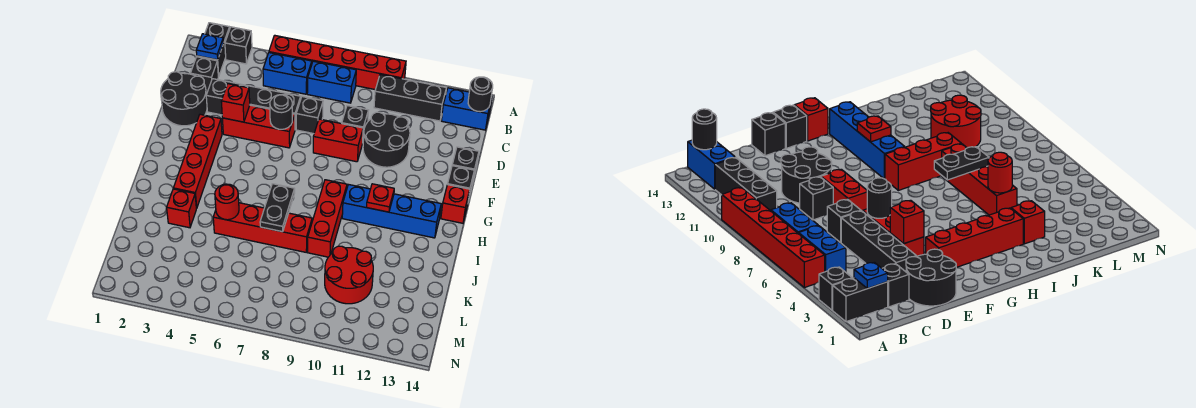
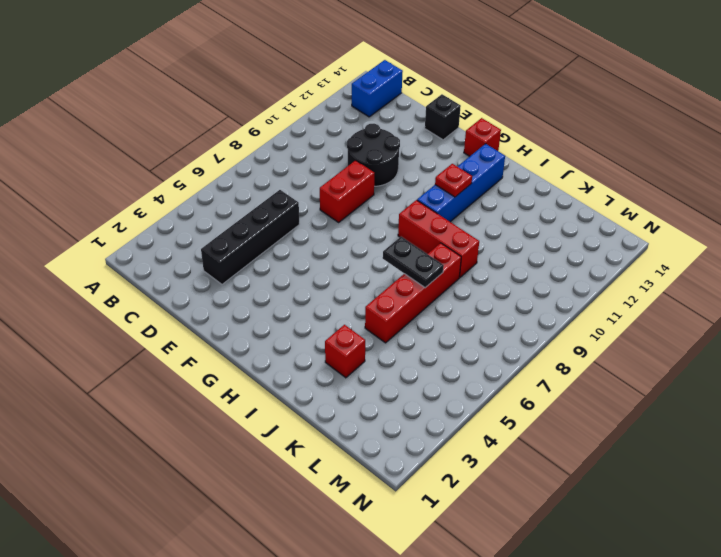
none -> black 1x2 brick [197,23,230,76]
none -> black 1x1 brick [225,27,252,64]
none -> red 1x6 brick [269,35,406,90]
none -> blue 1x2 brick [263,53,312,94]

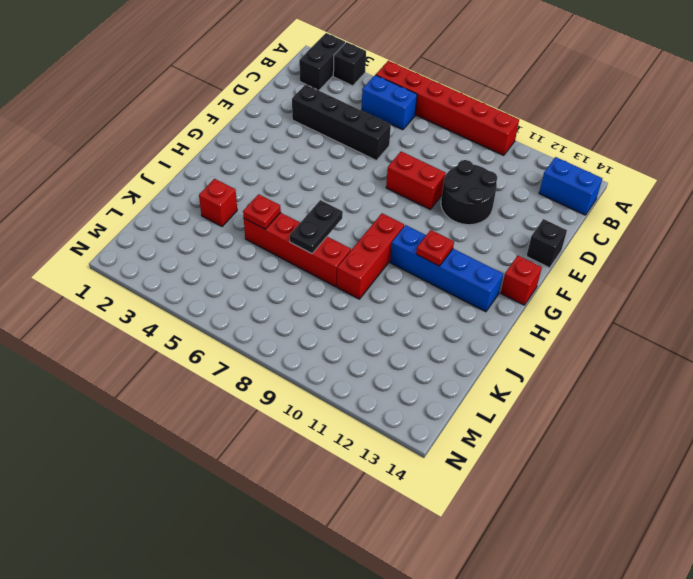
red 1x1 plate [243,194,281,229] -> red 1x1 round brick [215,184,239,220]
none -> blue 1x2 brick [307,61,356,103]
none -> black 1x3 brick [374,75,446,121]
none -> black 1x1 brick [190,57,219,93]
none -> black 2x2 round brick [161,72,207,126]

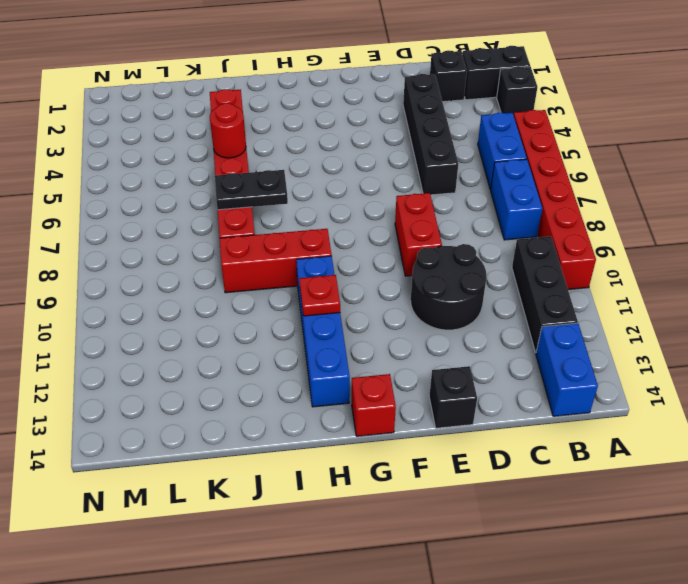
none -> black 2x2 round brick [161,72,207,126]
none -> black 1x1 brick [296,97,323,134]
none -> black 1x1 brick [342,106,368,140]
none -> red 1x3 brick [222,105,295,148]

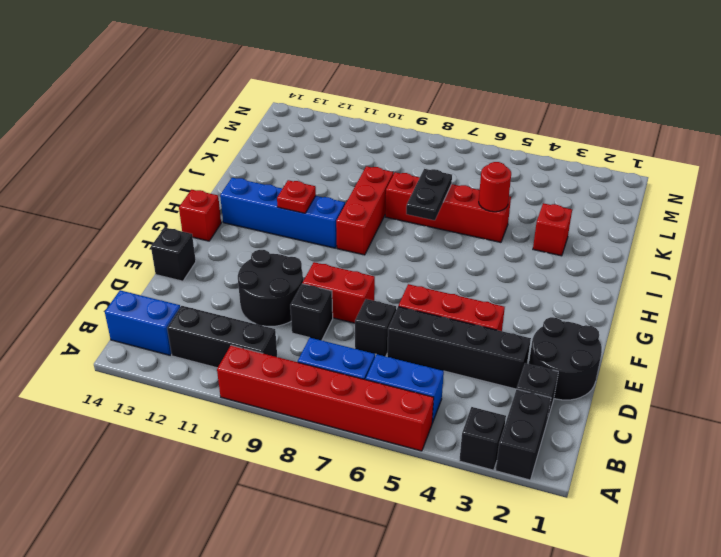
none -> red 1x4 brick [173,114,222,208]
none -> black 1x1 brick [447,166,474,201]
none -> red 2x2 round brick [325,246,373,304]
none -> blue 1x1 plate [196,34,224,60]

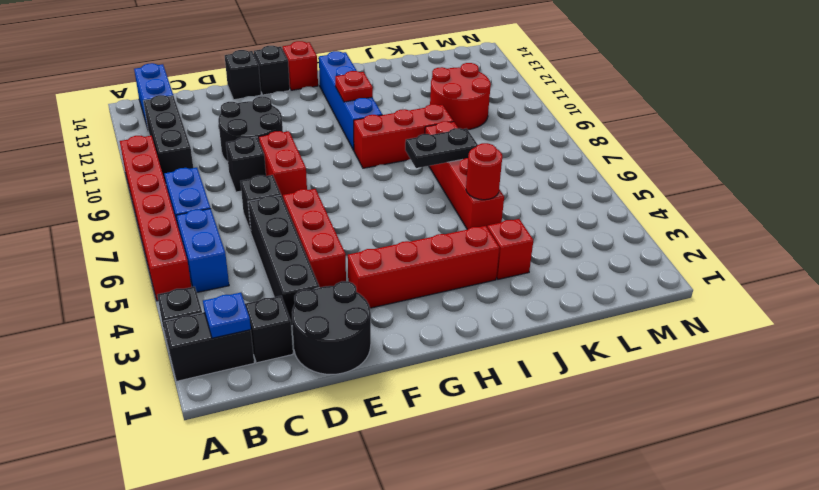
none -> black 1x1 round brick [468,77,493,112]
none -> red 1x1 brick [221,84,250,122]
none -> black 1x1 round brick [270,95,292,129]

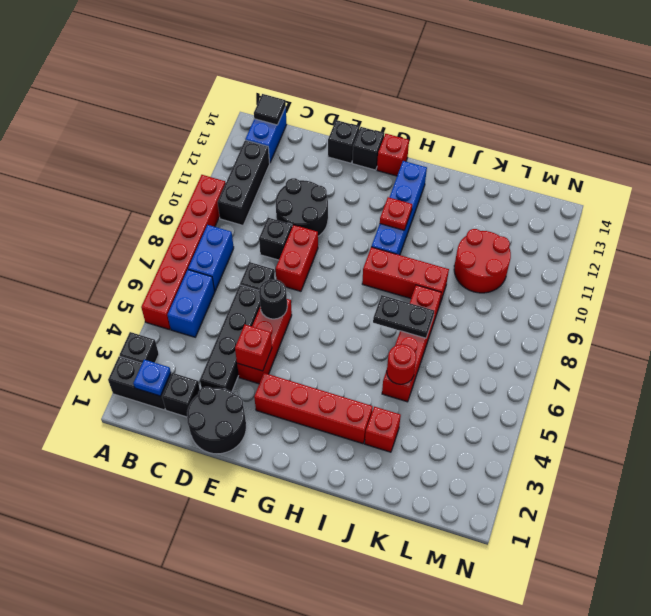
black 1x1 tile [254,94,286,125] -> black 1x1 round brick [468,77,493,112]

